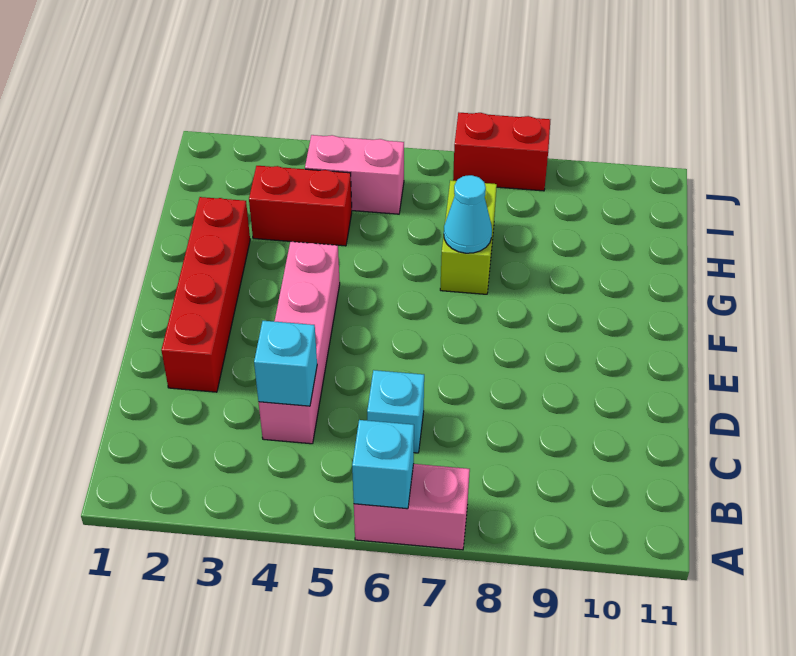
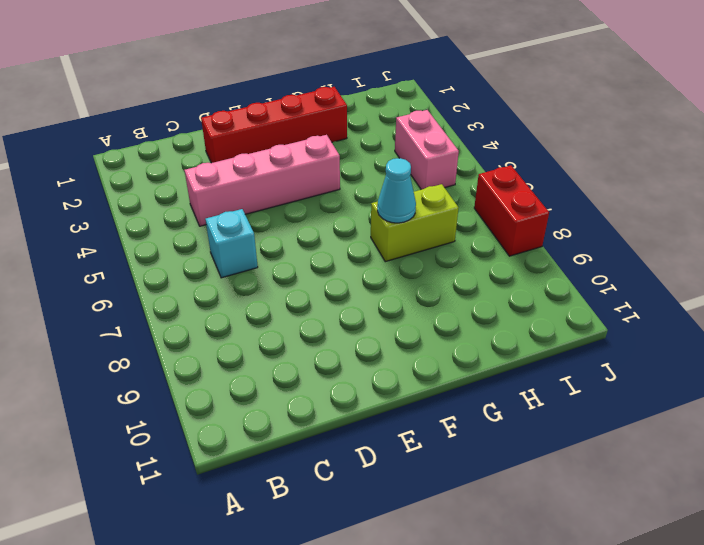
none -> pink 1x2 brick [354,464,470,550]
none -> red 1x2 brick [249,166,352,246]

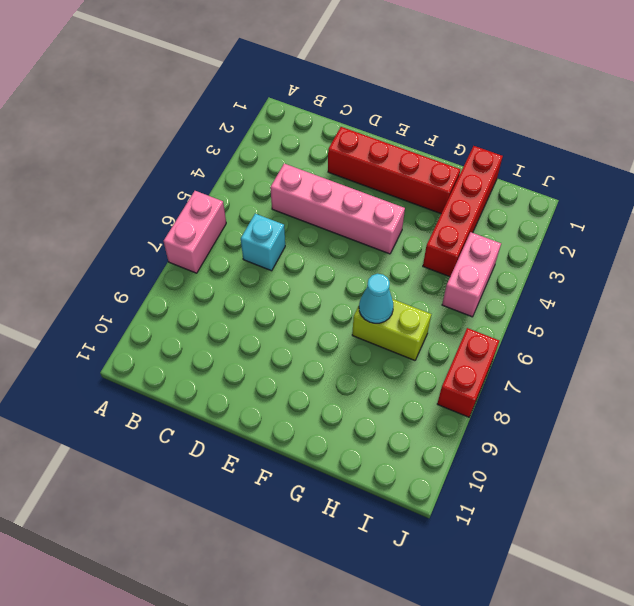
red 1x4 brick [423,146,503,277] -> red 1x2 brick [249,166,352,246]
none -> cyan 1x1 brick [352,420,414,509]
none -> cyan 1x1 brick [254,321,317,406]

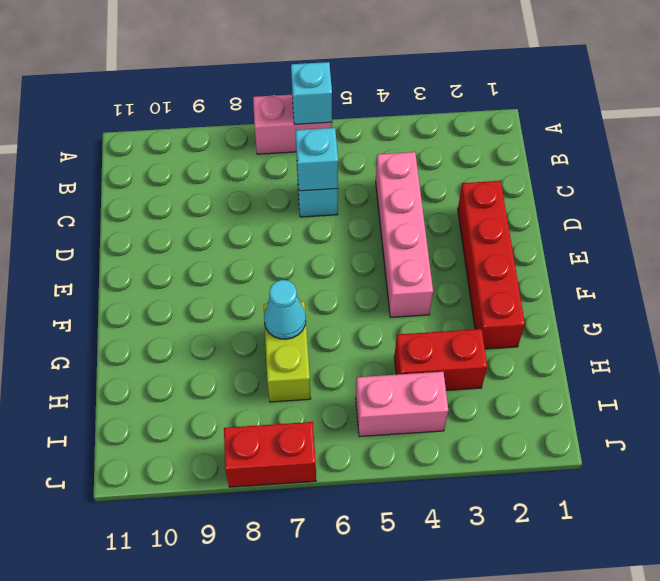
cyan 1x1 brick [295,128,338,191] -> cyan 1x1 brick moved to [254,321,317,406]

